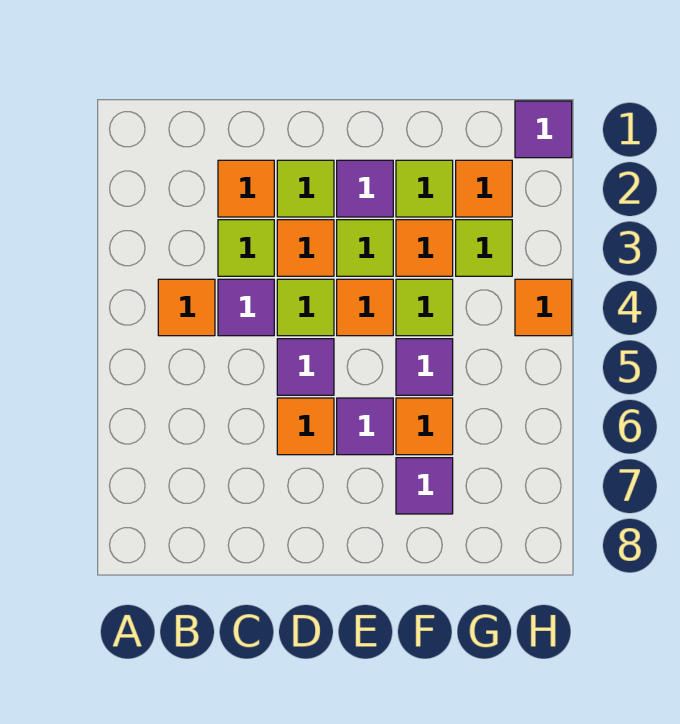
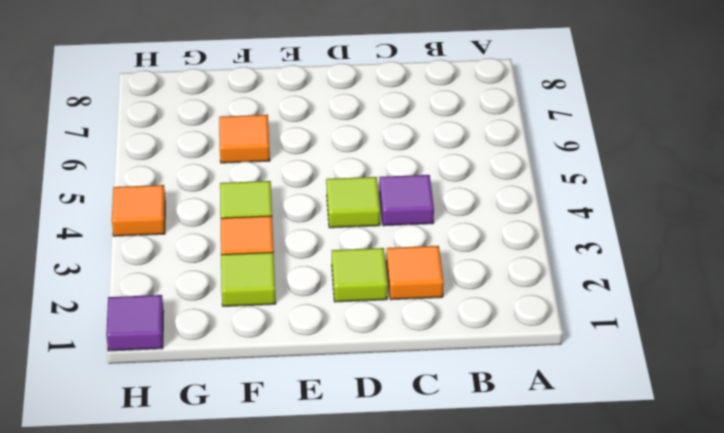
none -> orange 1x1 tile [158,279,215,336]
none -> lime 1x1 tile [218,220,274,276]
none -> orange 1x1 tile [277,220,334,276]

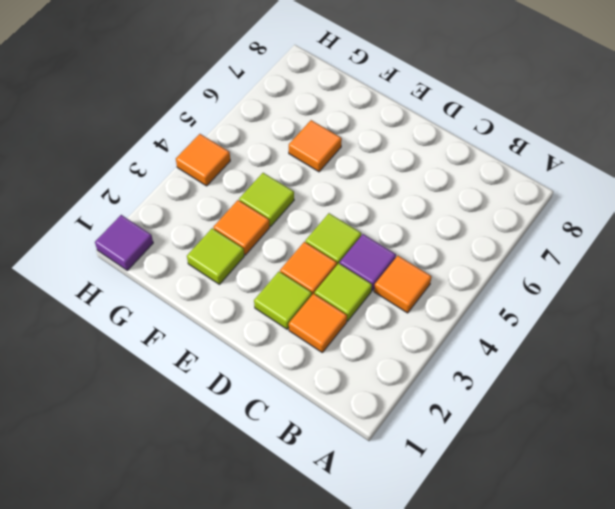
none -> purple 1x1 tile [277,339,334,395]
none -> orange 1x1 tile [277,398,334,455]
none -> purple 1x1 tile [337,160,393,217]

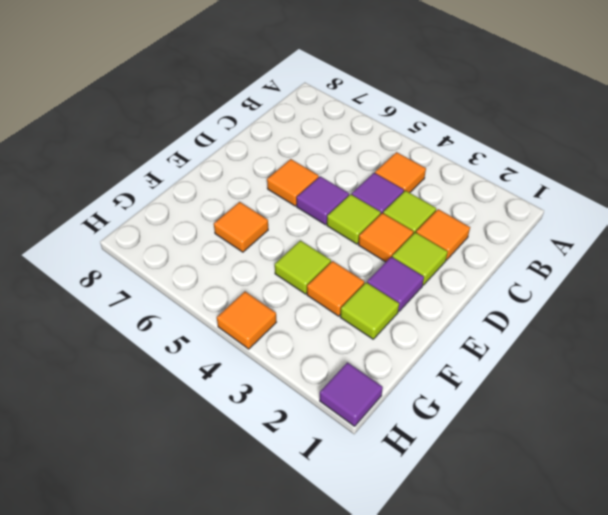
none -> lime 1x1 tile [337,220,393,276]
none -> orange 1x1 tile [337,279,393,336]
none -> purple 1x1 tile [337,398,393,455]

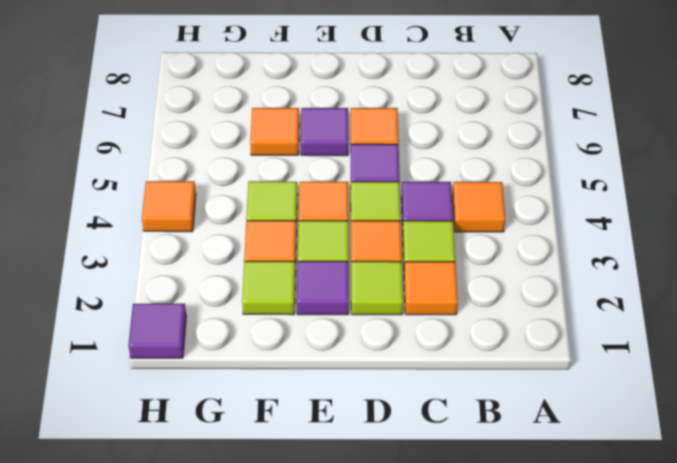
none -> purple 1x1 tile [396,339,453,395]
none -> purple 1x1 tile [396,458,453,514]
none -> orange 1x1 tile [456,160,512,217]

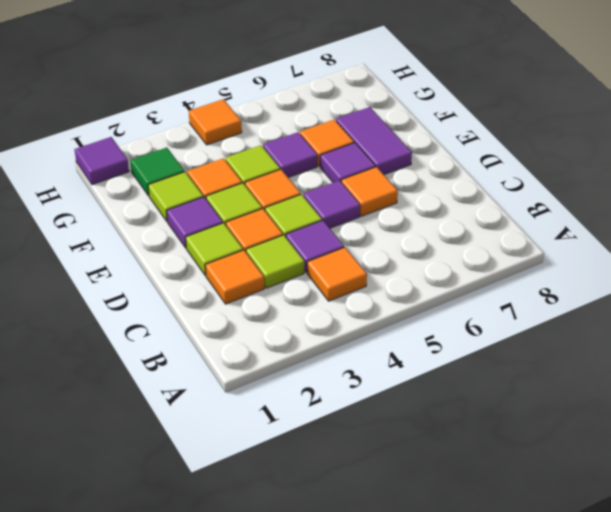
purple 1x2 tile [336,107,412,175] -> purple 1x1 tile [396,458,453,514]
green 1x1 tile [130,148,185,196] -> orange 1x1 tile [456,160,512,217]
none -> lime 1x1 tile [456,220,512,276]

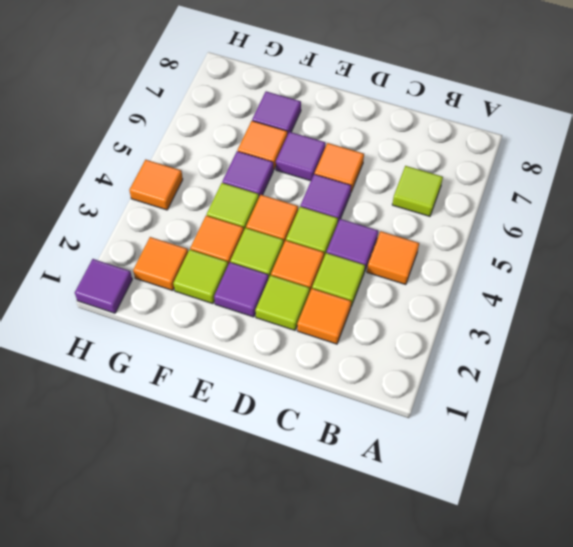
lime 1x1 tile [392,166,443,216] -> lime 1x1 tile moved to [456,220,512,276]

